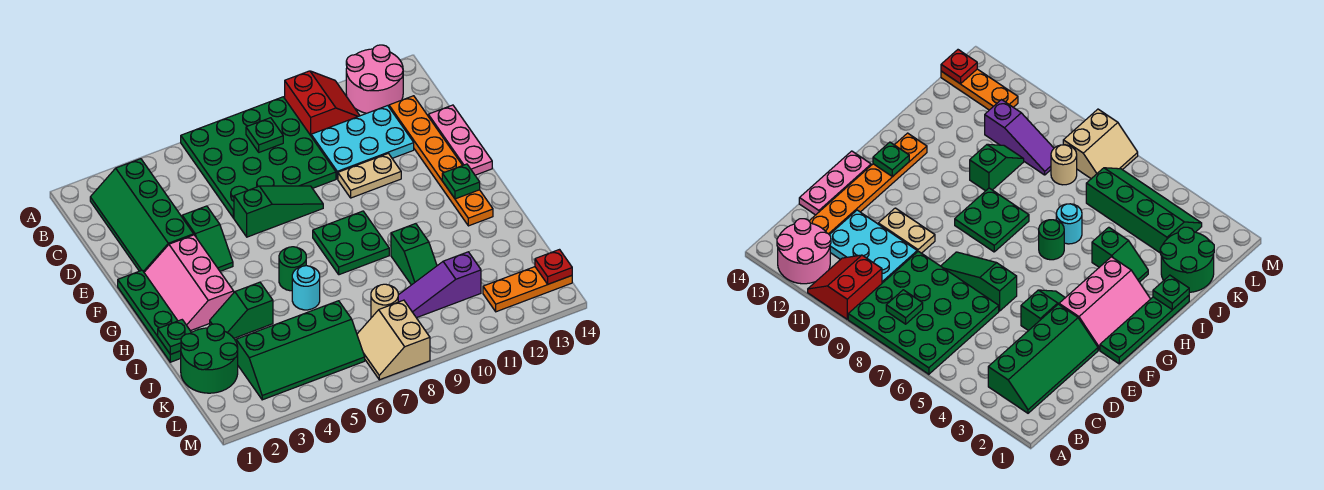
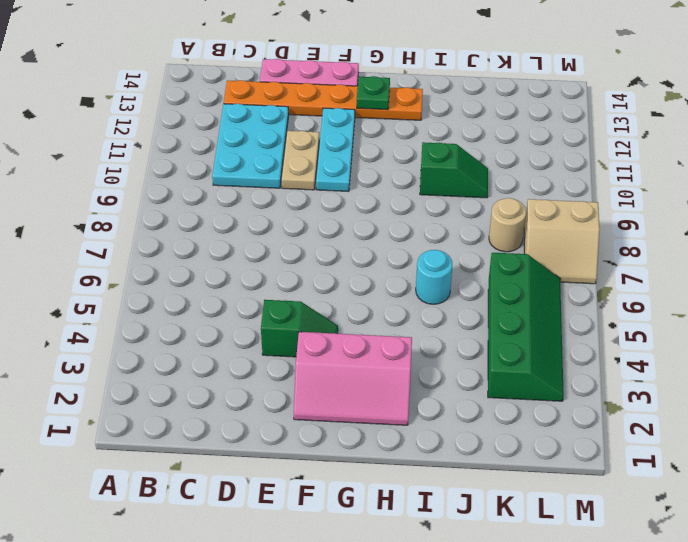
cyan 1x3 plate [316,108,355,192] -> none
none -> green 4x4 plate [181,97,336,218]
none -> red 2x2 slope [285,71,360,135]
none -> pink 2x2 round brick [346,45,403,113]

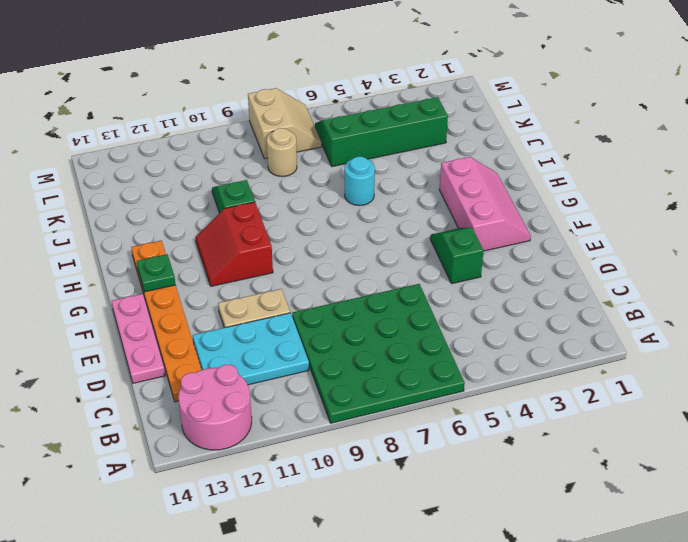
red 2x2 slope [195,202,273,286] -> red 2x2 slope moved to [285,71,360,135]
none -> green 2x4 slope [90,159,194,272]
none -> green 1x3 slope [234,186,323,237]
none -> green 1x4 plate [118,270,181,362]

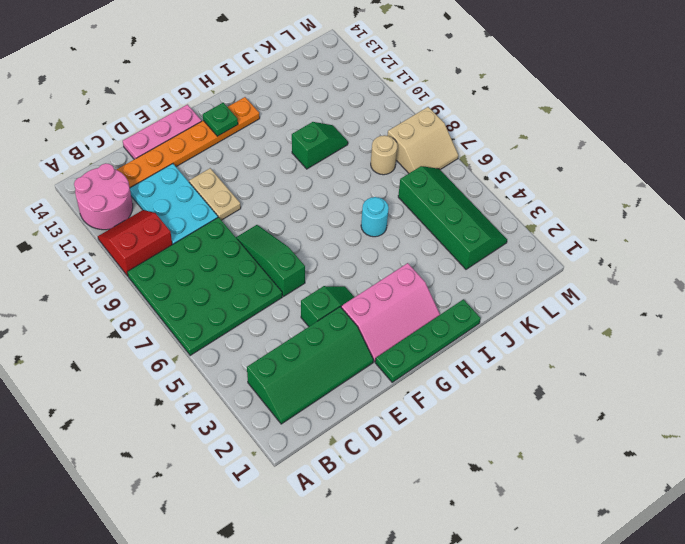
none -> green 2x2 plate [313,211,389,275]
none -> green 1x1 round brick [279,247,306,291]
none -> green 1x2 slope [210,282,273,338]

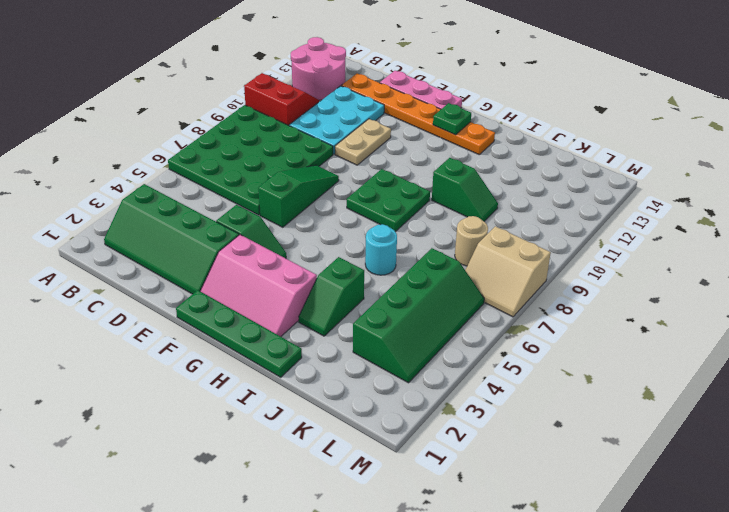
none -> green 1x1 round brick [279,247,306,291]
none -> green 2x2 round brick [181,324,238,393]
none -> purple 1x3 slope [398,252,481,318]

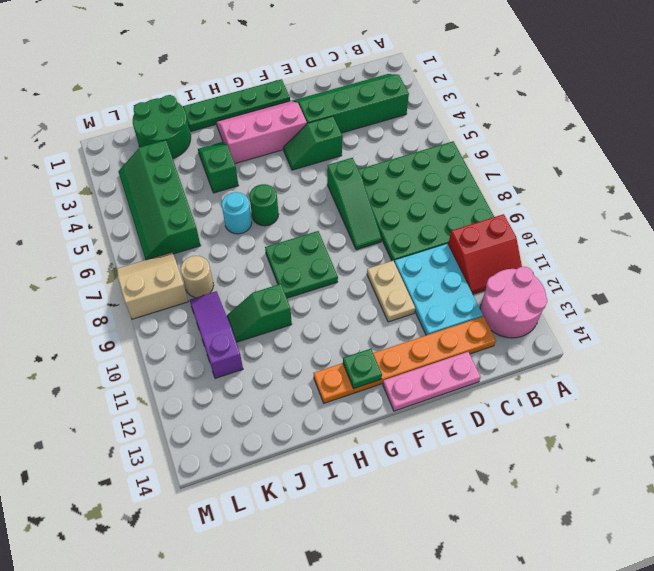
none -> orange 1x3 plate [483,267,572,312]
none -> green 1x1 plate [246,118,283,152]
none -> green 1x1 plate [158,320,191,354]

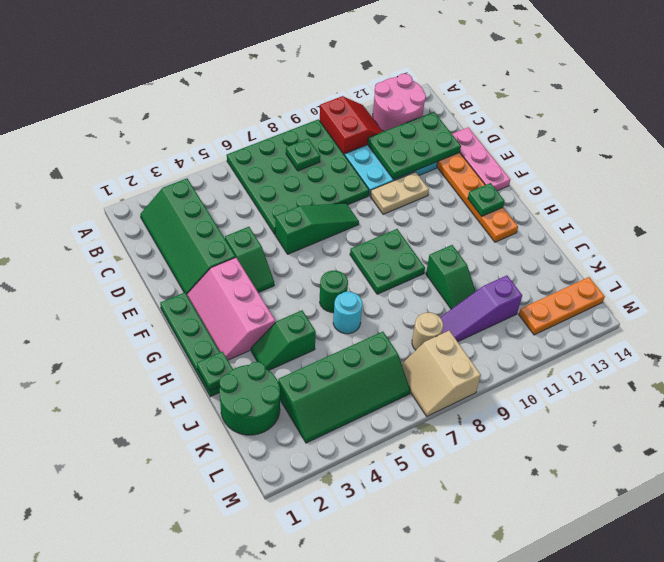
green 2x3 plate [368,112,461,179] -> none
none -> red 1x1 plate [535,250,572,284]

